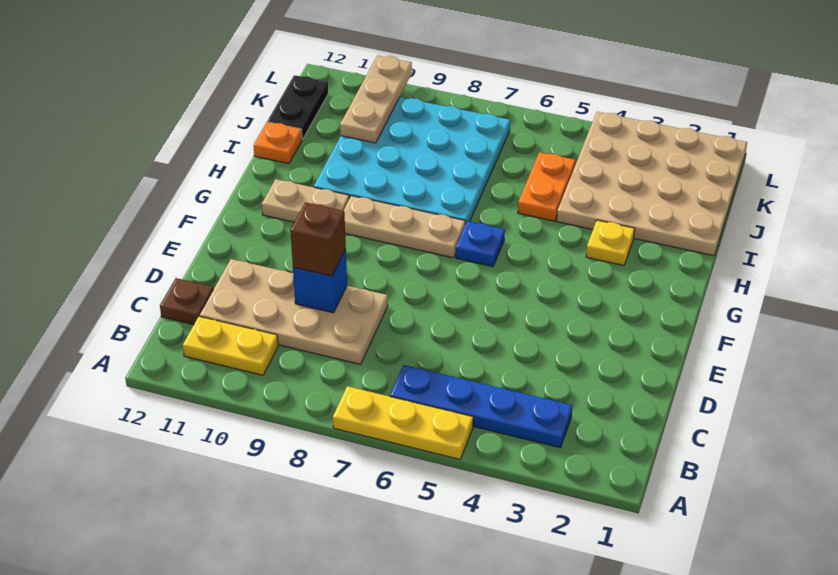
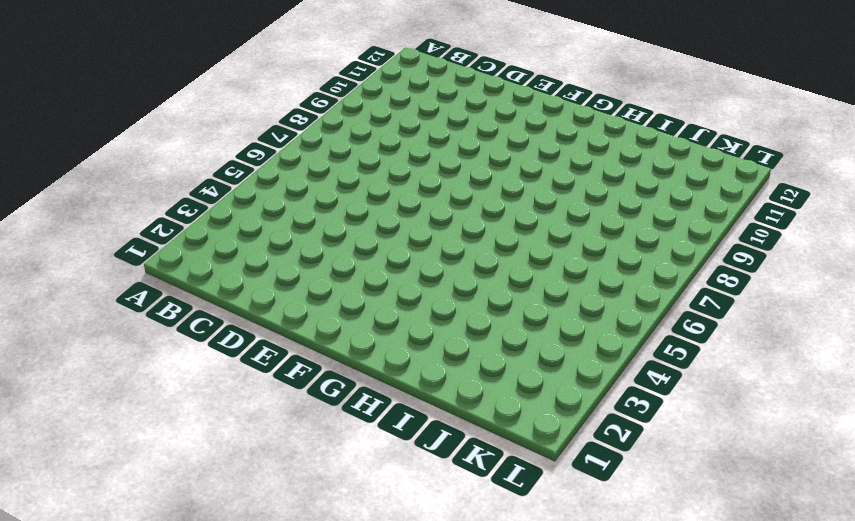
none -> yellow 1x3 plate [333,386,473,459]
none -> blue 1x4 plate [390,365,572,448]
none -> yellow 1x2 plate [183,316,278,375]

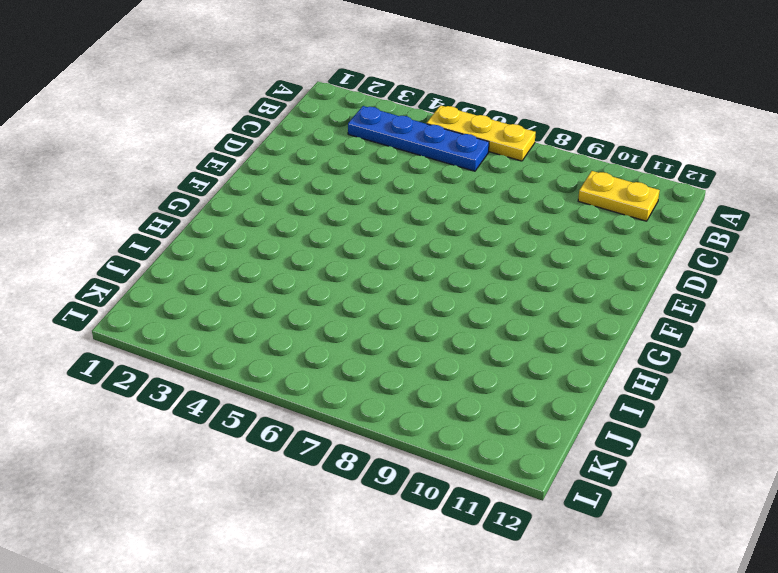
none -> tan 2x4 plate [200,259,388,364]
none -> brown 1x1 plate [160,278,213,325]
none -> blue 1x1 plate [456,221,505,267]

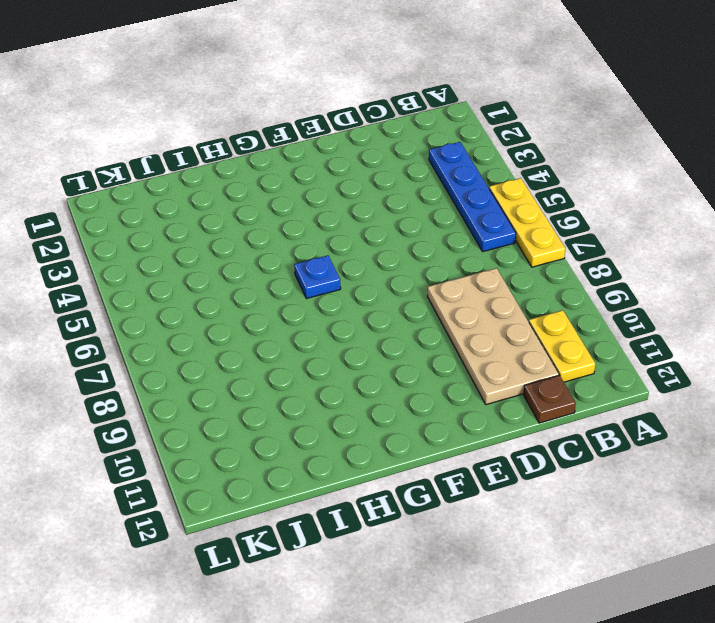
none -> tan 1x3 plate [343,196,465,258]
none -> tan 1x2 plate [262,179,349,222]
none -> yellow 1x1 plate [586,220,635,266]

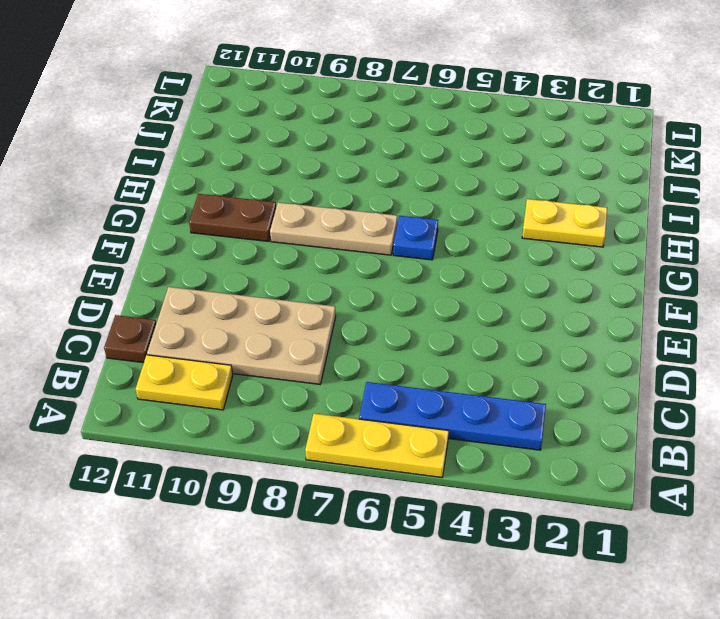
brown 1x2 plate [189,194,276,242] -> tan 1x2 plate [262,179,349,222]
yellow 1x2 plate [522,199,607,247] -> yellow 1x1 plate [586,220,635,266]
none -> cyan 4x4 plate [314,97,510,224]
none -> tan 4x4 plate [557,112,747,256]
none -> orange 1x2 plate [518,152,576,221]

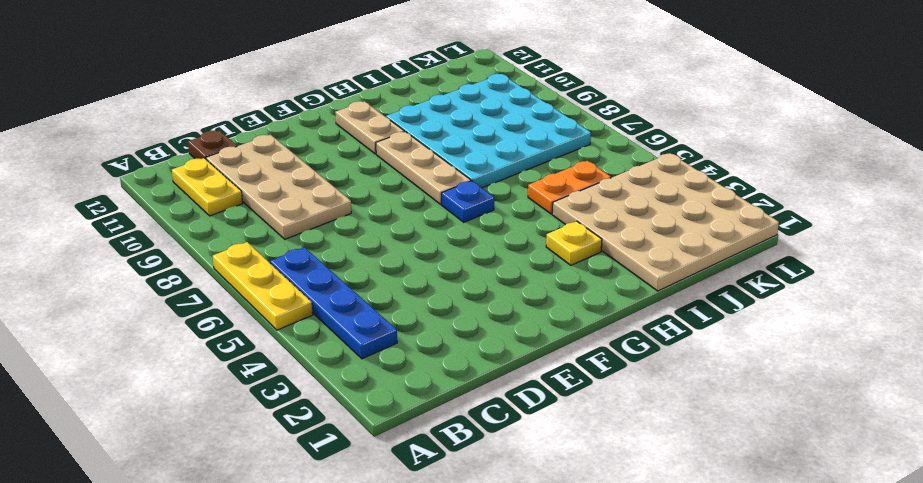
none -> orange 1x1 plate [254,122,302,164]
none -> black 1x2 plate [268,75,328,139]
none -> blue 1x1 brick [293,249,347,313]

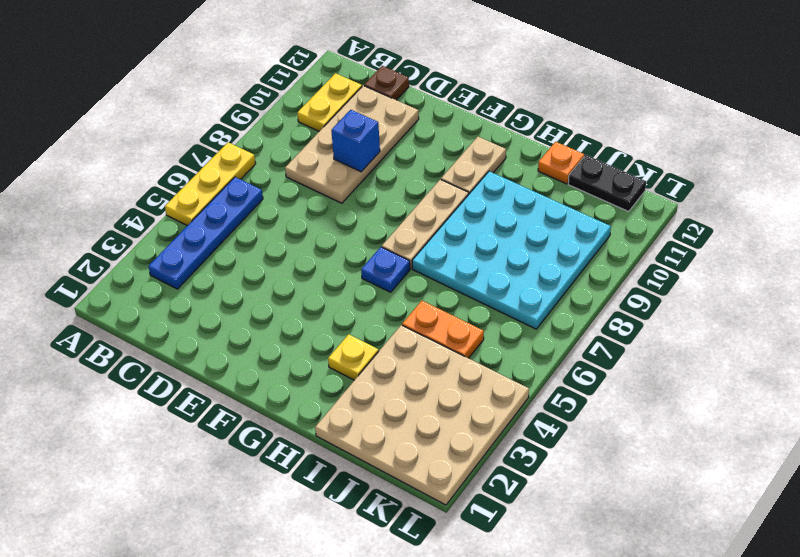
none -> tan 1x3 plate [340,55,412,143]
none -> brown 1x1 brick [290,202,346,276]

